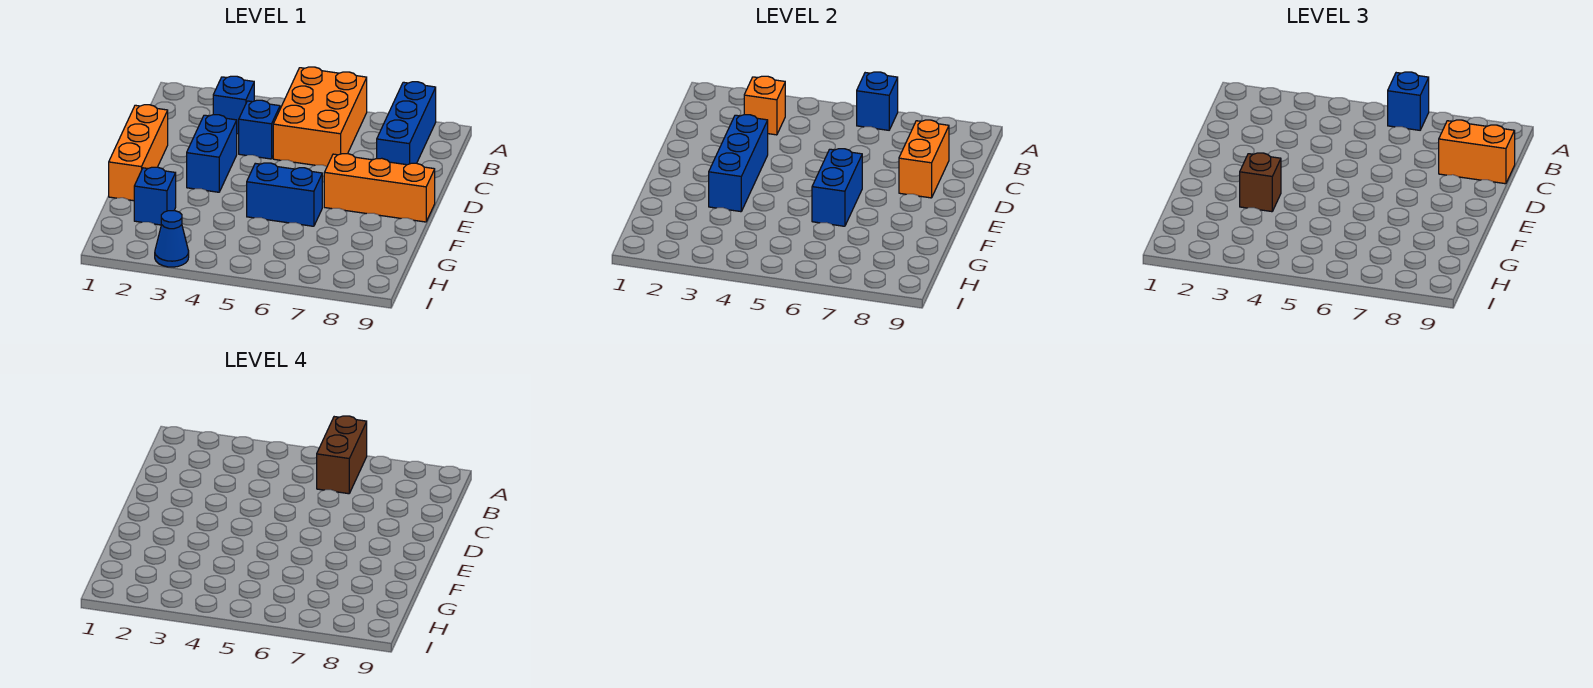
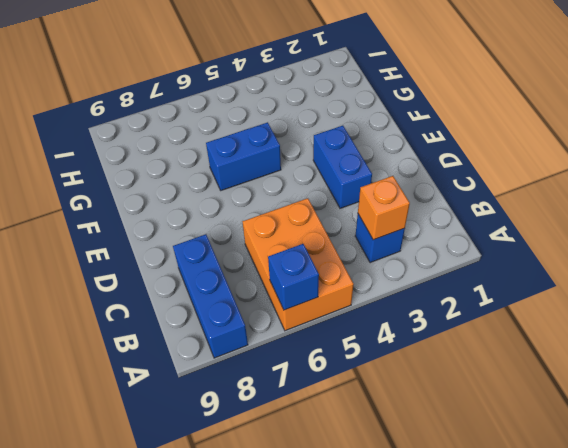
none -> blue 1x1 brick [239,100,280,159]
none -> orange 1x3 brick [109,105,168,201]
none -> orange 1x3 brick [324,154,435,222]

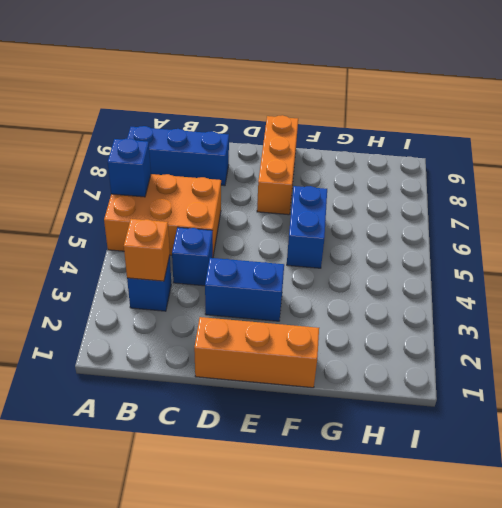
none -> blue 1x1 brick [134,167,176,225]
none -> blue 1x1 cone [155,211,189,267]
none -> orange 1x2 brick [899,120,949,198]

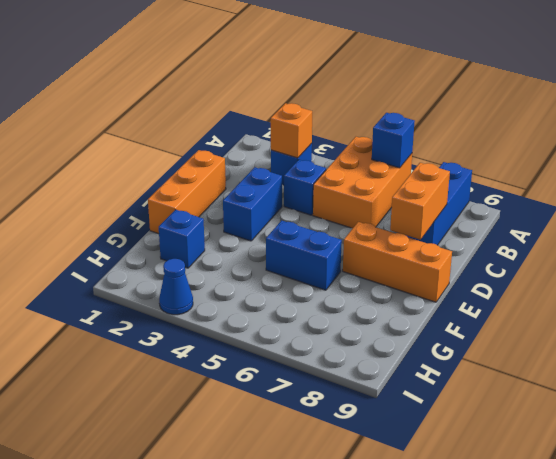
none -> blue 1x3 brick [709,115,768,212]
none -> blue 1x2 brick [812,149,862,226]
none -> blue 1x1 brick [1388,72,1429,130]

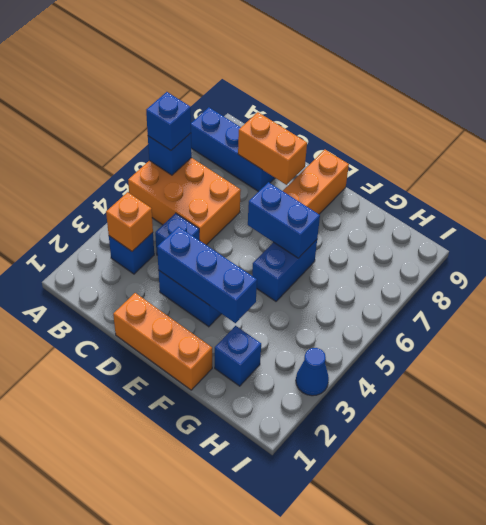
none -> orange 1x2 brick [1439,120,1515,184]
none -> brown 1x1 brick [1240,153,1281,212]
none -> brown 1x2 brick [317,416,367,494]

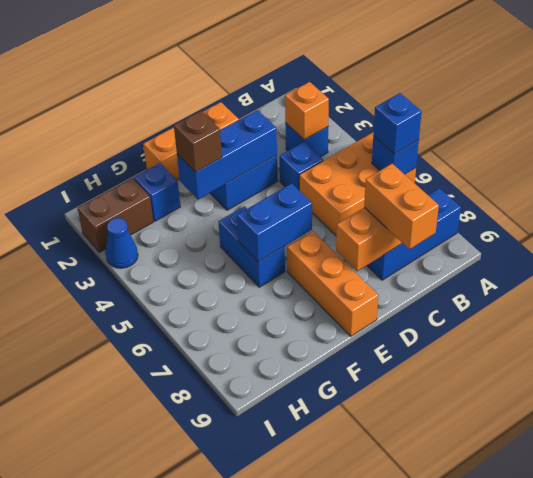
brown 1x2 brick [78,178,153,252] -> brown 1x2 brick moved to [317,416,367,494]

